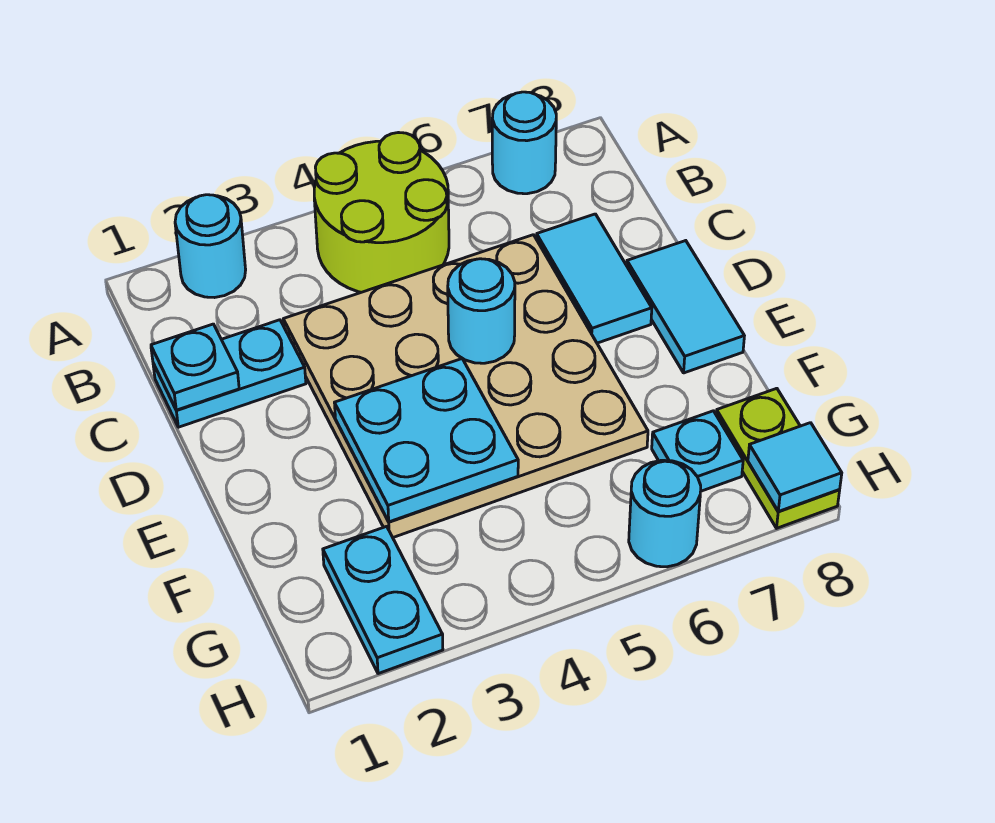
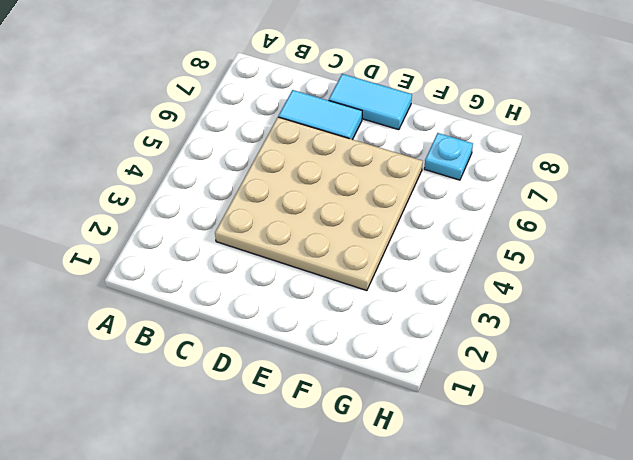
none -> cyan 1x1 round brick [175,195,246,298]
none -> lime 2x2 round brick [314,133,449,292]
none -> cyan 1x1 round brick [492,92,556,194]

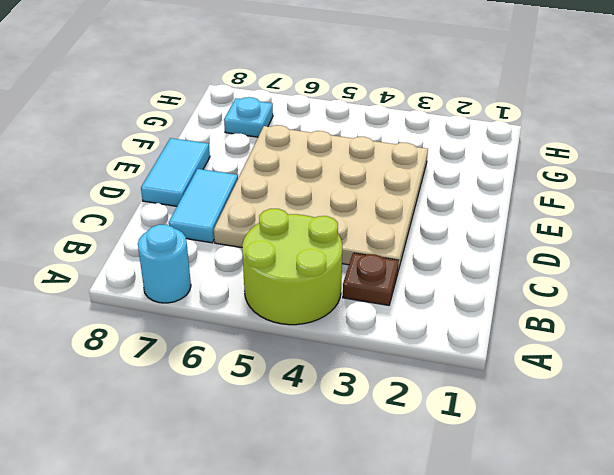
brown 1x1 plate [343,253,399,305] -> none
none -> cyan 1x1 round brick [175,195,246,298]
none -> cyan 1x2 plate [153,320,306,427]
none -> cyan 1x2 plate [323,526,443,674]

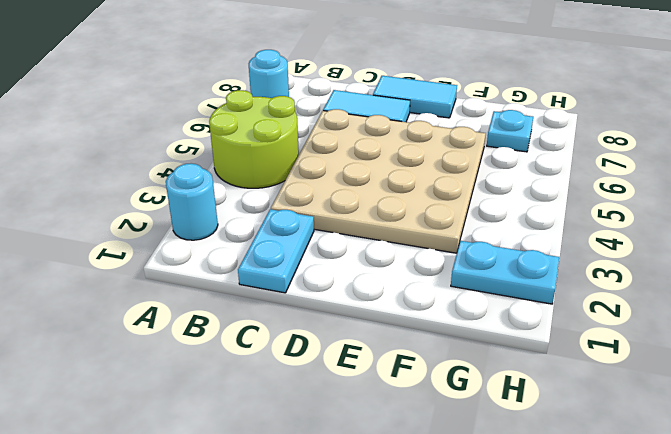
none -> lime 1x2 plate [716,388,840,528]
none -> cyan 1x1 round brick [629,460,701,567]
none -> cyan 1x1 plate [151,324,239,410]

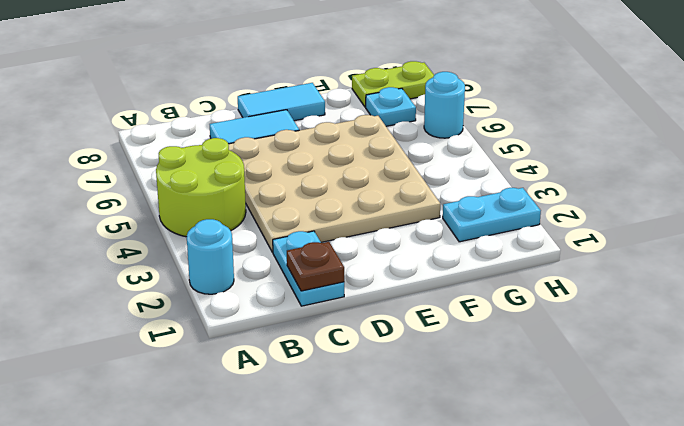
brown 1x1 plate [287,242,344,291] -> cyan 1x1 plate [151,324,239,410]
none -> cyan 1x1 round brick [492,92,556,194]
none -> cyan 1x1 round brick [448,259,515,363]
none -> cyan 2x2 plate [335,359,518,522]

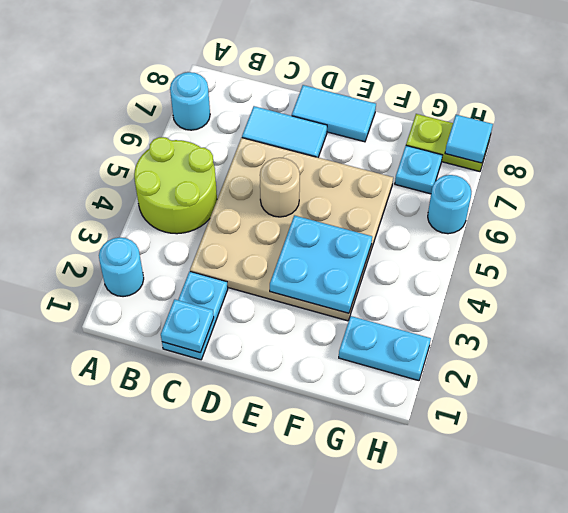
tan 1x1 round brick [260,158,300,217] -> cyan 1x1 round brick [448,259,515,363]

